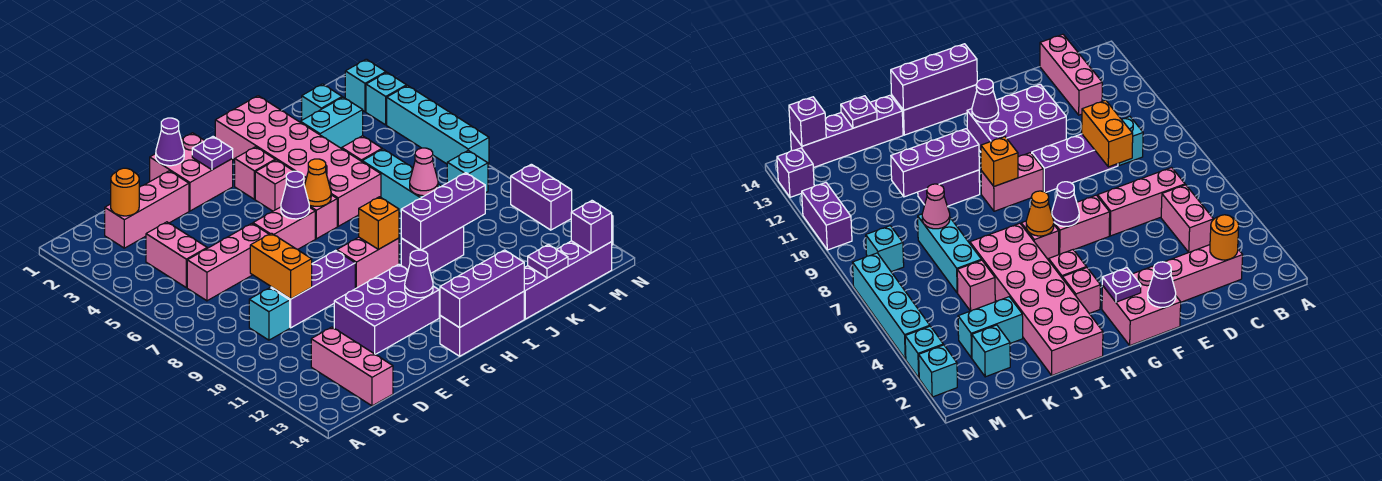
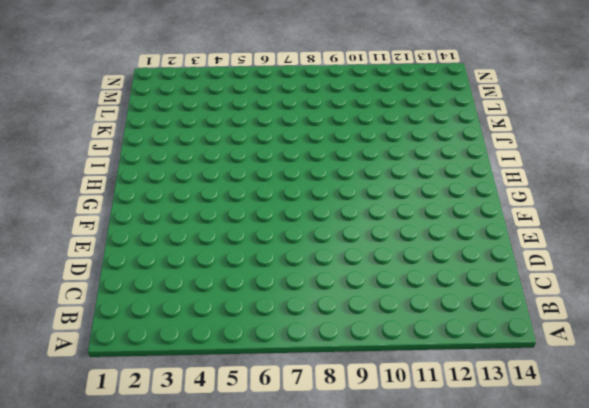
none -> pink 1x3 brick [105,171,189,248]
none -> pink 1x2 brick [146,222,207,288]
none -> pink 1x3 brick [187,224,269,301]
none -> cyan 1x1 brick [249,288,290,340]

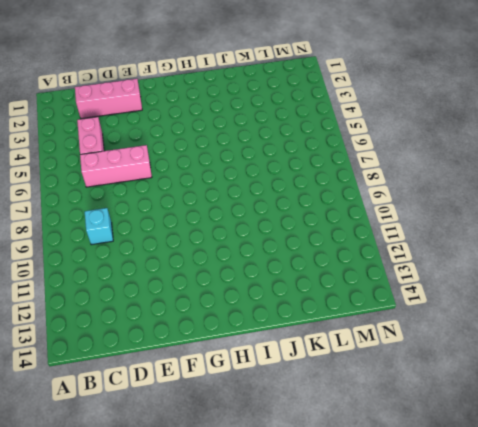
none -> pink 1x3 brick [311,327,393,406]
none -> purple 1x3 brick [271,250,355,328]
none -> purple 2x3 brick [334,264,439,354]
none -> pink 2x2 brick [150,133,233,211]

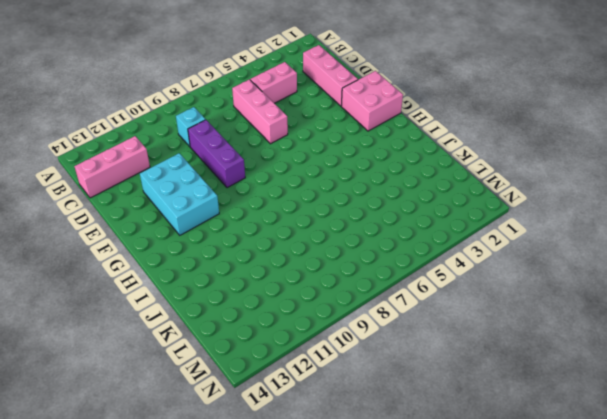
cyan 2x3 brick [140,153,219,235] -> purple 2x3 brick [334,264,439,354]
none -> pink 1x2 brick [253,207,315,249]
none -> pink 1x2 brick [337,237,399,289]
none -> purple 1x3 brick [440,292,524,356]
none -> pink 1x1 brick [235,147,275,199]

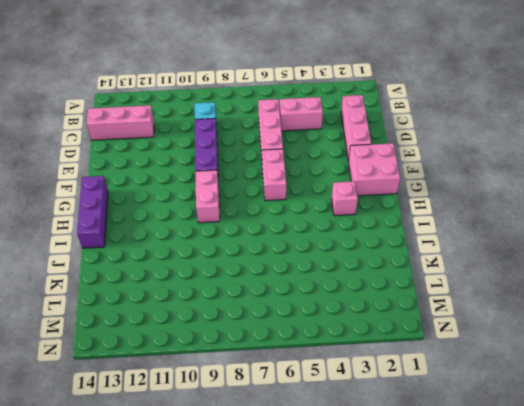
none -> purple 2x3 brick [334,264,439,354]
none -> pink 1x1 brick [255,160,293,211]
none -> pink 1x1 brick [309,195,337,239]
none -> pink 2x6 brick [215,96,381,226]

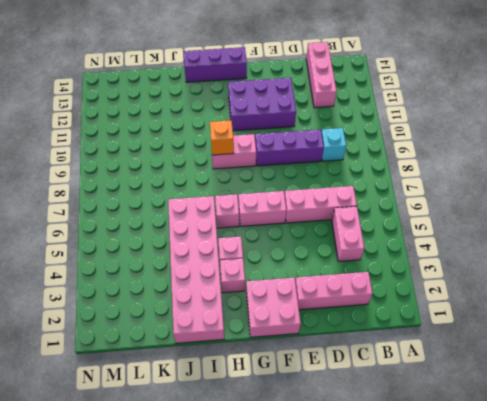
none -> purple 1x2 brick [401,227,464,273]
none -> purple 1x4 brick [524,241,612,319]
none -> cyan 1x2 brick [300,97,363,149]
none -> pink 1x1 brick [342,136,382,161]

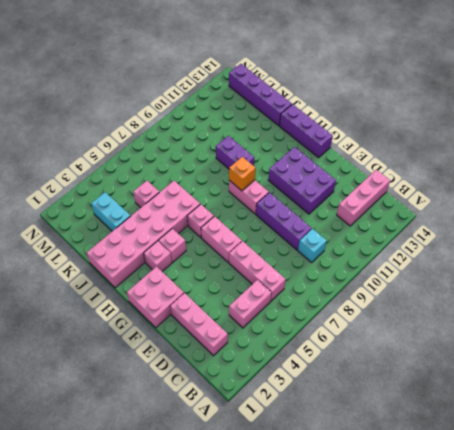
none -> cyan 1x3 brick [362,149,441,214]
none -> cyan 1x1 brick [302,84,342,120]
none -> cyan 1x1 brick [447,151,488,193]
none -> cyan 1x1 brick [345,59,386,112]

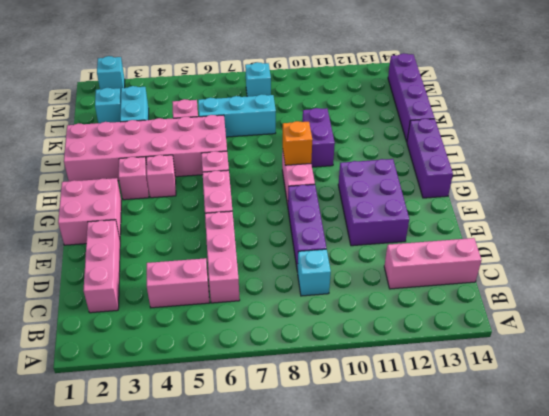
none -> cyan 1x1 brick [366,73,407,125]
none -> cyan 1x4 brick [387,86,489,166]
none -> purple 1x2 brick [511,164,572,230]
none -> purple 1x1 brick [777,148,814,197]

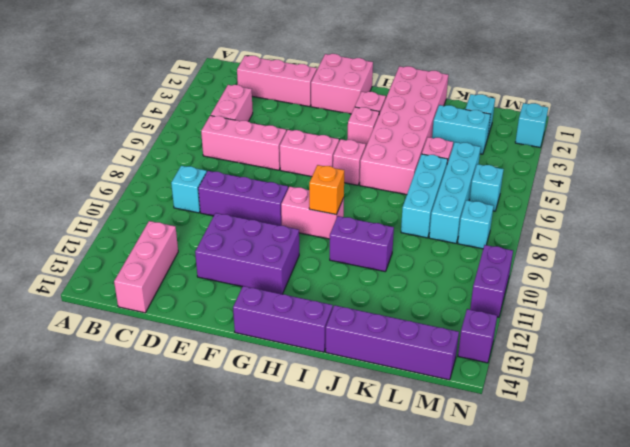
cyan 1x4 brick [429,142,481,243] -> cyan 1x4 brick moved to [387,86,489,166]
cyan 1x1 brick [469,164,504,211] -> cyan 1x1 brick moved to [366,73,407,125]
none -> orange 1x1 round brick [111,168,139,216]
none -> orange 1x2 brick [250,233,312,299]
none -> purple 1x1 cone [156,118,184,166]
none -> purple 1x1 plate [192,137,233,170]

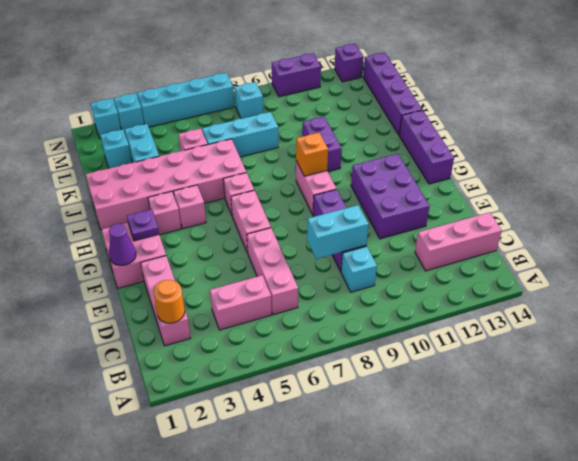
cyan 1x2 brick [307,205,368,259] -> orange 1x2 brick [250,233,312,299]
none -> purple 1x1 cone [281,171,309,219]
none -> purple 1x1 cone [405,250,433,298]
none -> purple 1x3 brick [440,250,524,328]
none -> orange 1x1 cone [304,159,331,206]

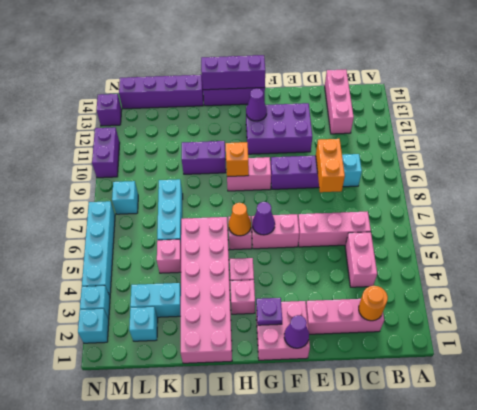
none -> purple 1x3 brick [401,173,485,250]
none -> pink 1x1 cone [410,148,438,196]
none -> purple 1x1 plate [528,244,568,278]
none -> purple 1x1 brick [571,201,612,253]

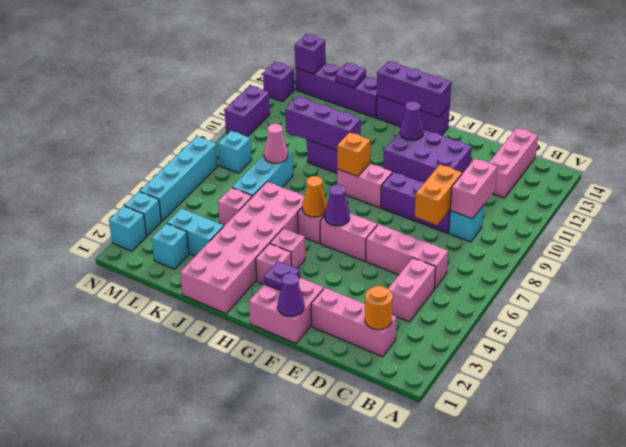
pink 1x2 brick [450,159,497,219] -> none

